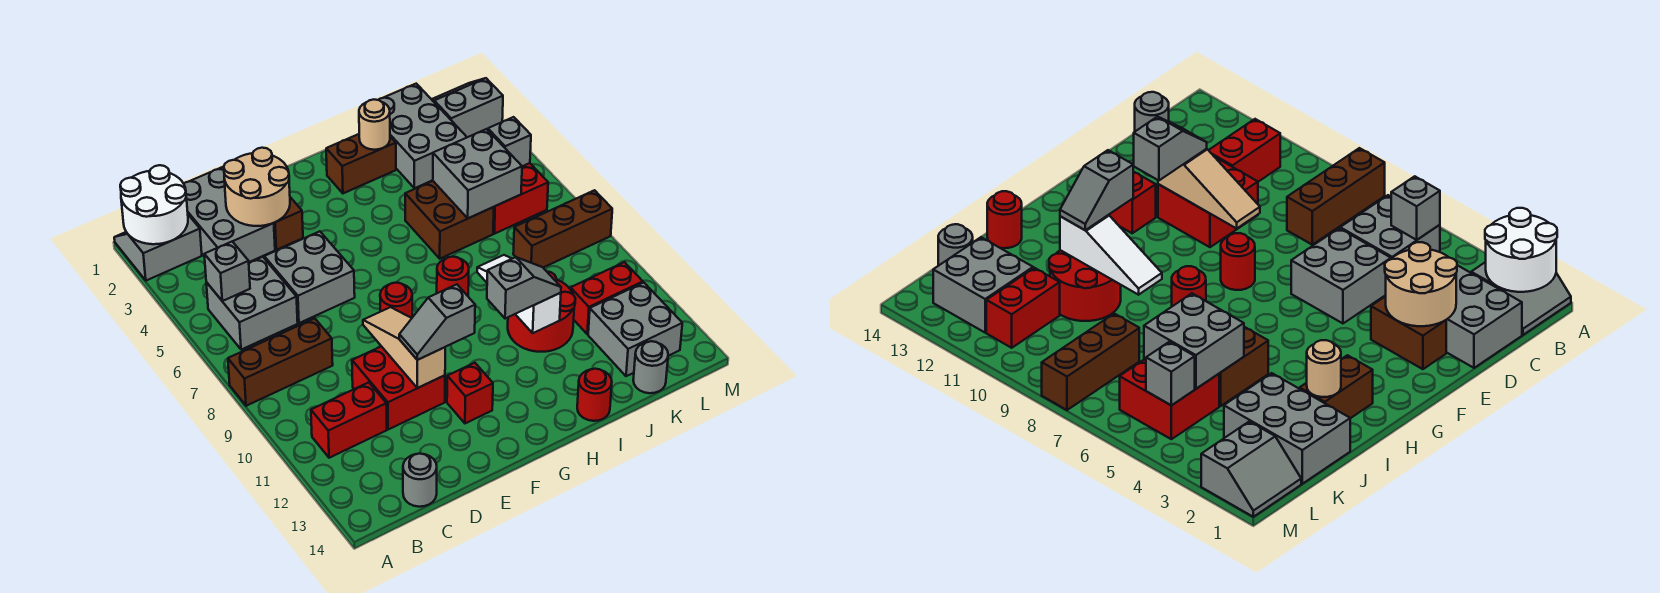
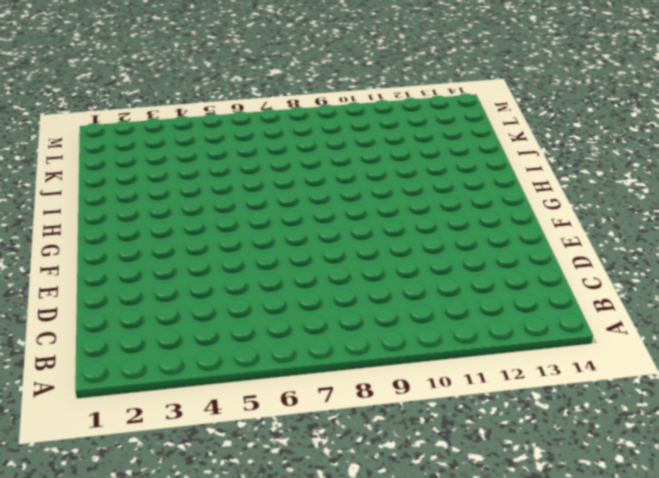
none -> grey 2x2 slope [114,215,202,281]
none -> brown 1x3 brick [228,318,333,406]
none -> grey 2x2 brick [206,257,298,350]
none -> red 1x2 brick [311,382,387,458]

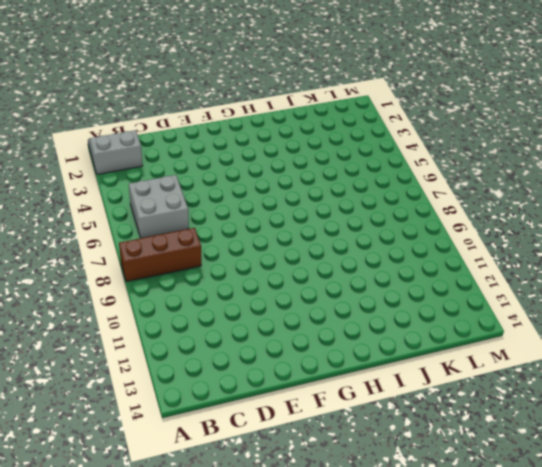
none -> red 1x2 brick [311,382,387,458]
none -> grey 2x3 brick [184,167,275,262]
none -> grey 1x1 round brick [403,454,437,507]
none -> grey 2x2 brick [264,231,355,323]

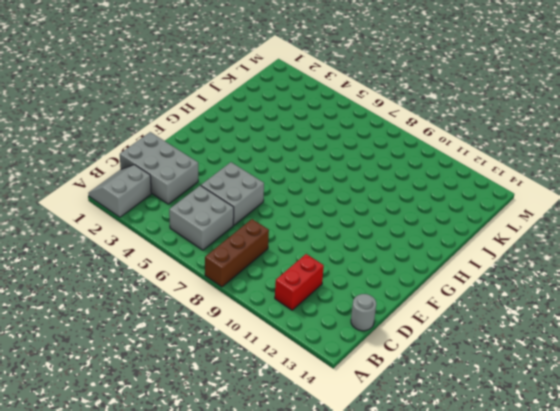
none -> red 2x2 brick [352,346,445,430]
none -> brown 1x2 brick [274,197,303,250]
none -> red 1x1 round brick [380,283,412,318]
none -> red 1x1 brick [447,363,493,423]

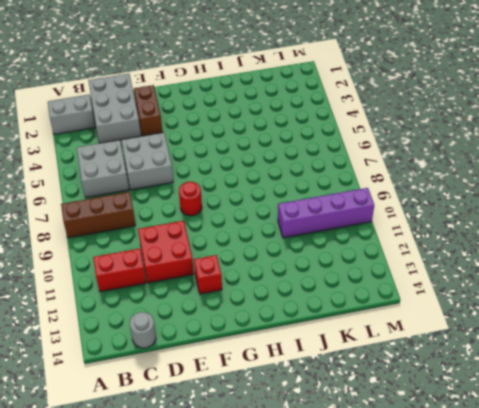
purple 1x4 brick [278,188,374,238] -> red 2x2 round brick [508,272,575,352]
none -> brown 1x2 brick [326,134,396,193]
none -> red 1x1 round brick [437,257,469,296]
none -> brown 2x2 brick [405,181,494,259]
none -> red 1x1 round brick [577,369,612,421]

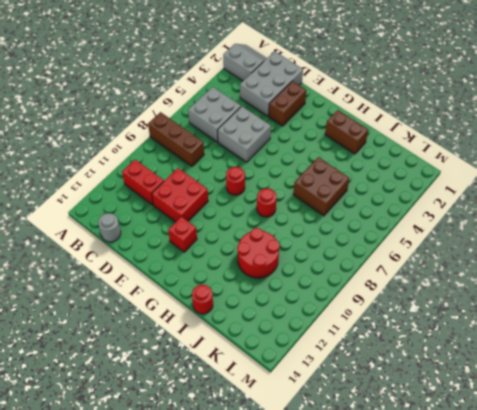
none -> grey 2x3 brick [379,84,467,188]
none -> red 2x2 brick [493,163,548,234]
none -> brown 1x3 brick [513,190,612,267]
none -> red 1x2 brick [570,262,643,334]

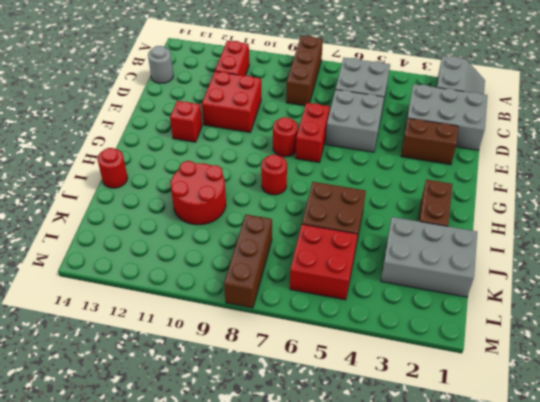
red 1x2 brick [296,103,330,162] -> red 1x2 brick moved to [570,262,643,334]
none -> grey 2x2 brick [588,283,682,376]
none -> grey 1x1 round brick [633,341,668,393]
none -> grey 2x2 slope [432,78,503,137]
none -> white 2x2 round brick [120,165,188,244]

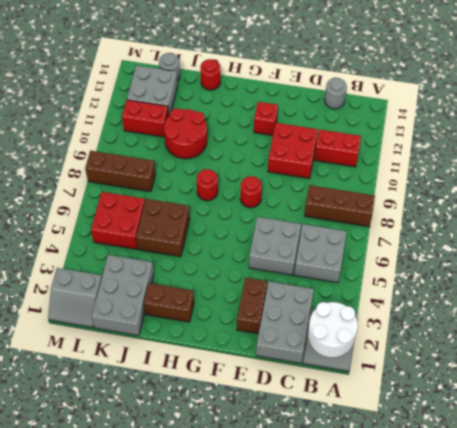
none -> grey 1x1 brick [204,242,250,301]
none -> tan 2x2 round brick [224,148,290,226]
none -> tan 1x3 slope [363,307,445,388]
none -> tan 1x1 round brick [359,100,390,150]

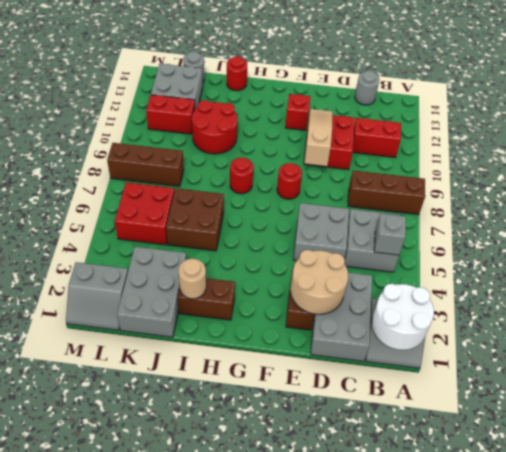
tan 1x3 slope [304,109,332,166] -> tan 1x3 slope turned to [363,307,445,388]
none -> white 1x3 slope [477,255,561,333]
none -> grey 2x2 brick [433,129,522,218]
none -> grey 1x1 brick [488,117,531,166]
none -> grey 1x2 slope [399,284,475,360]

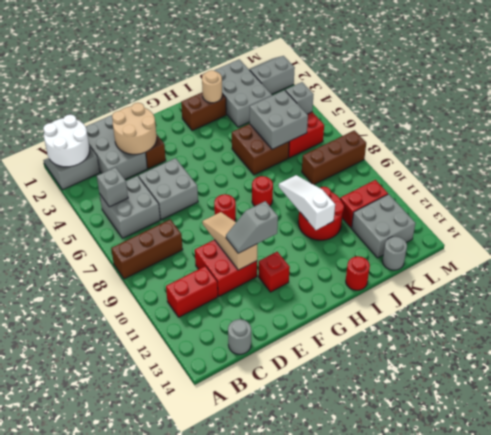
none -> grey 1x2 slope [487,257,561,319]

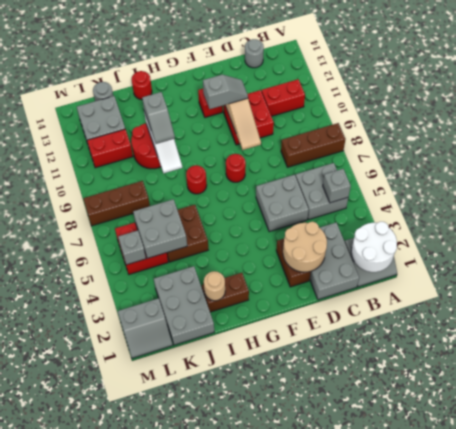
grey 1x2 slope [142,92,175,144] -> grey 1x2 slope turned to [487,257,561,319]

